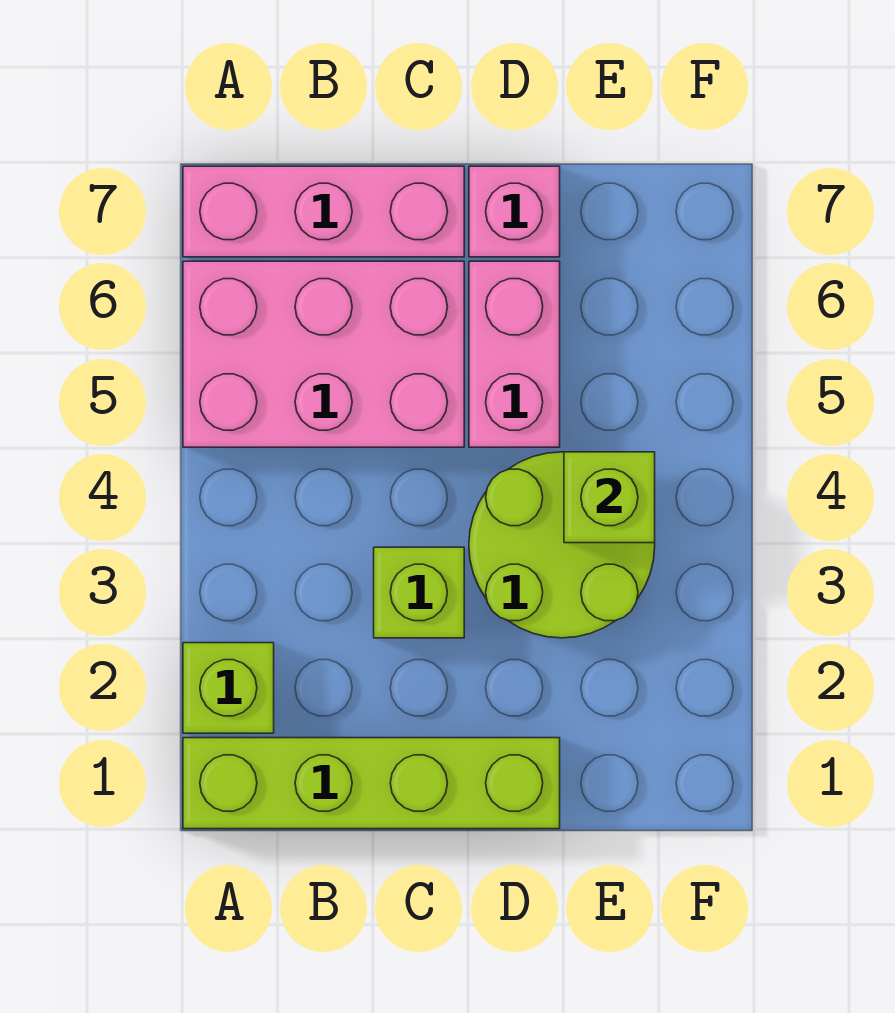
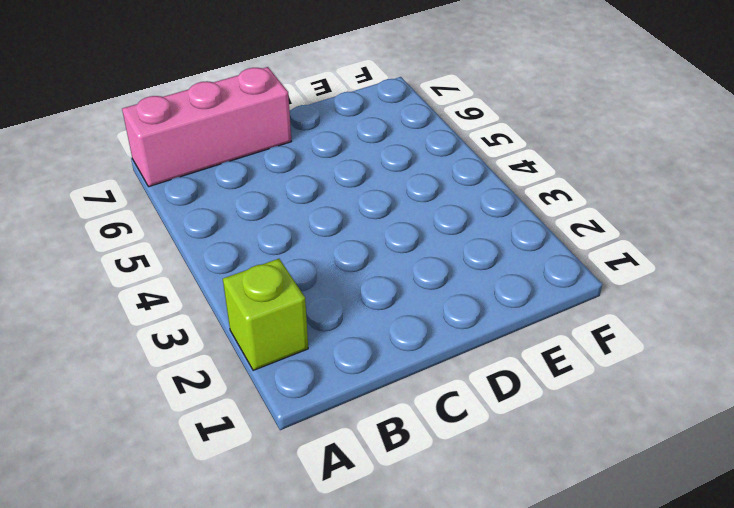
none -> lime 1x4 brick [183,738,560,829]
none -> pink 2x3 brick [183,261,464,447]

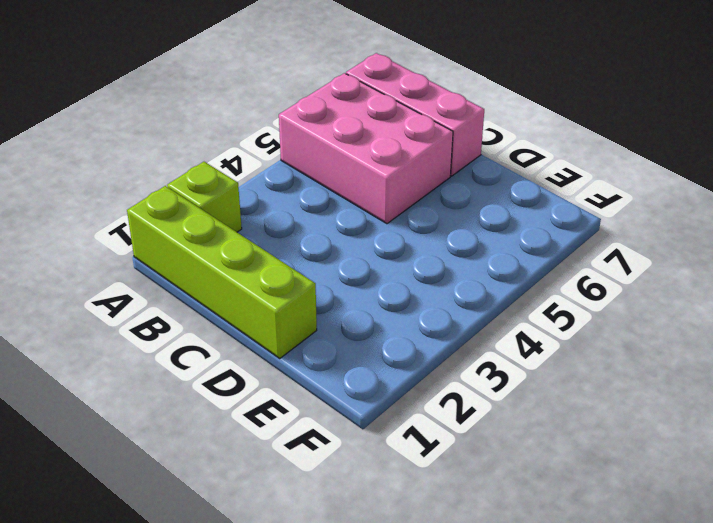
none -> lime 1x1 brick [374,547,464,638]
none -> lime 2x2 round brick [469,452,655,638]

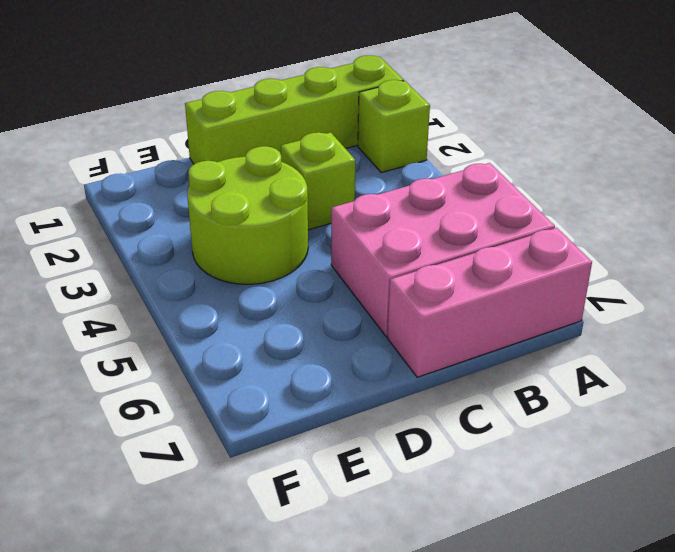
none -> pink 1x2 brick [469,261,560,447]
none -> pink 1x1 brick [469,166,560,257]

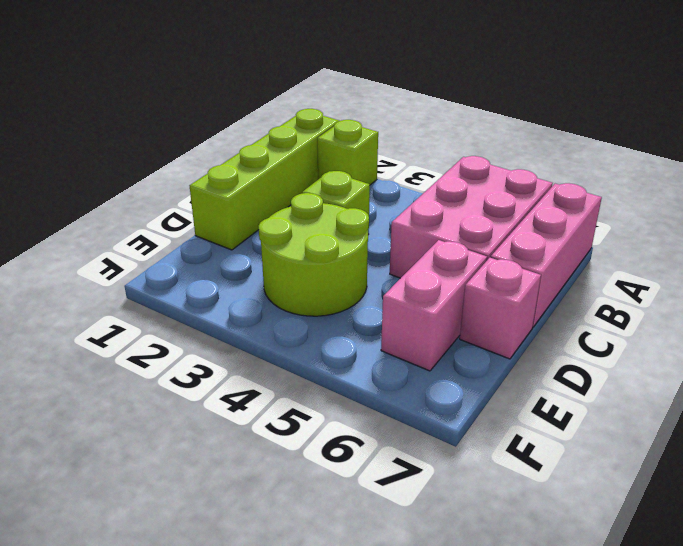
pink 1x2 brick [381,240,487,371] -> pink 1x2 brick turned to [469,261,560,447]
none -> lime 1x1 brick [564,452,655,543]

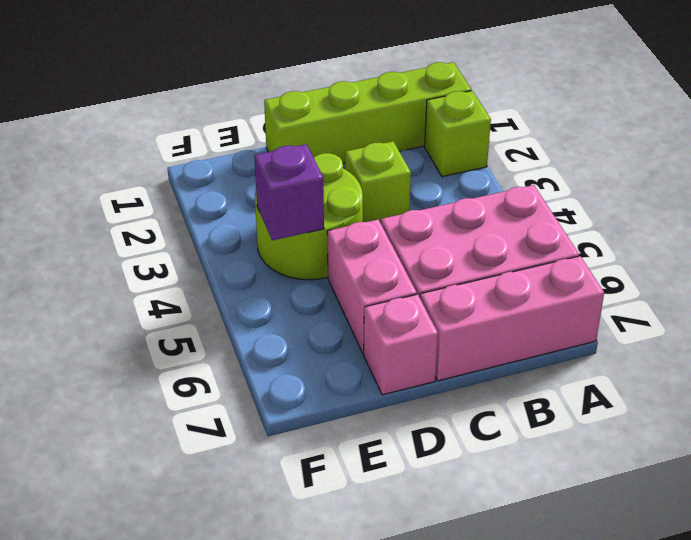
purple 1x1 brick [254,144,324,240] -> lime 1x1 brick [564,452,655,543]

